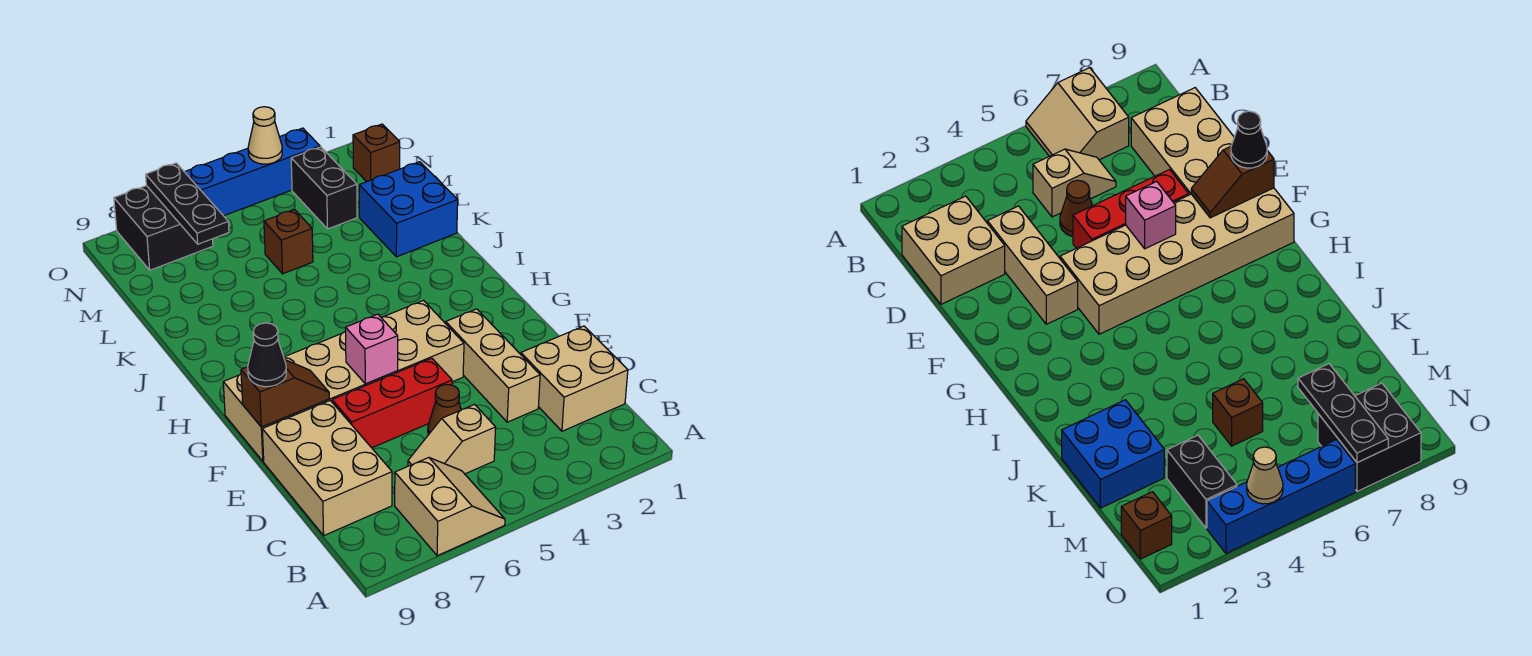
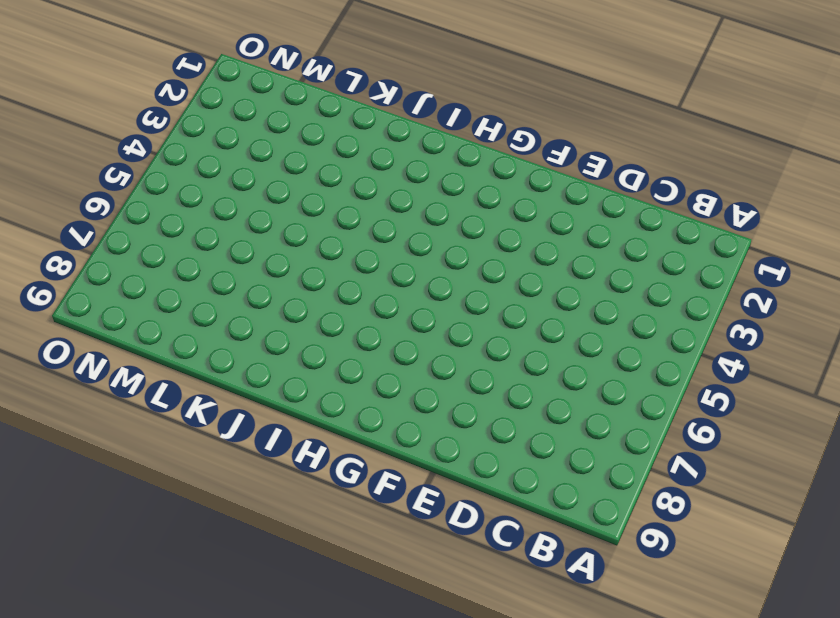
none -> tan 2x2 slope [395,458,505,556]
none -> tan 2x2 brick [521,326,628,431]
none -> tan 1x2 slope [408,404,496,474]

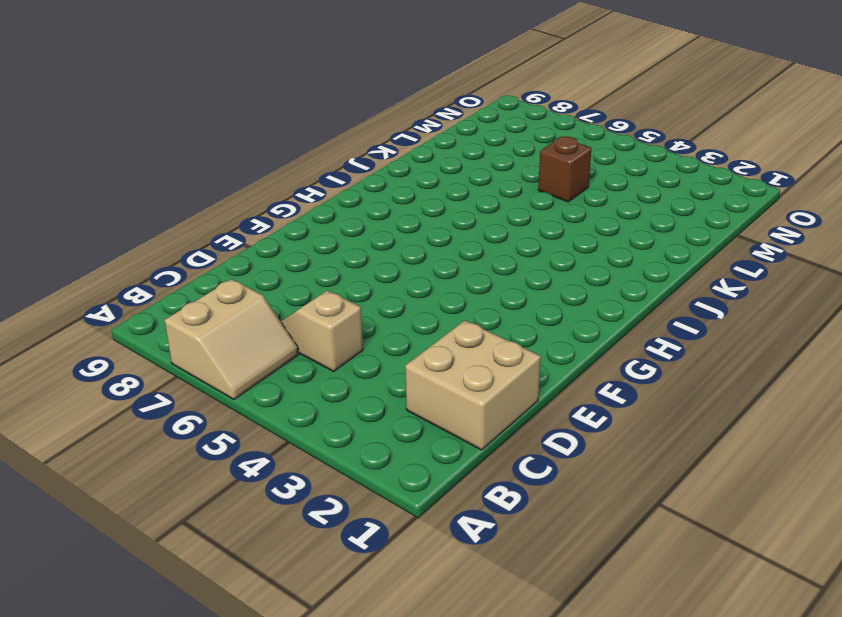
none -> tan 2x3 brick [262,401,392,535]
none -> tan 1x3 brick [446,309,540,422]
none -> brown 1x1 cone [428,385,461,435]

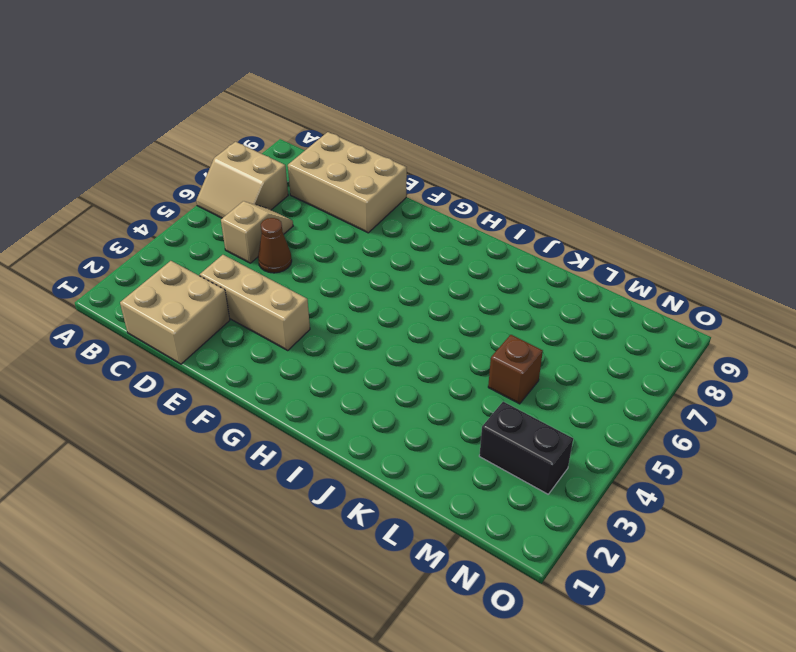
none -> red 1x3 brick [332,358,452,448]
none -> tan 2x6 brick [223,301,464,461]
none -> blue 2x2 brick [359,162,458,257]

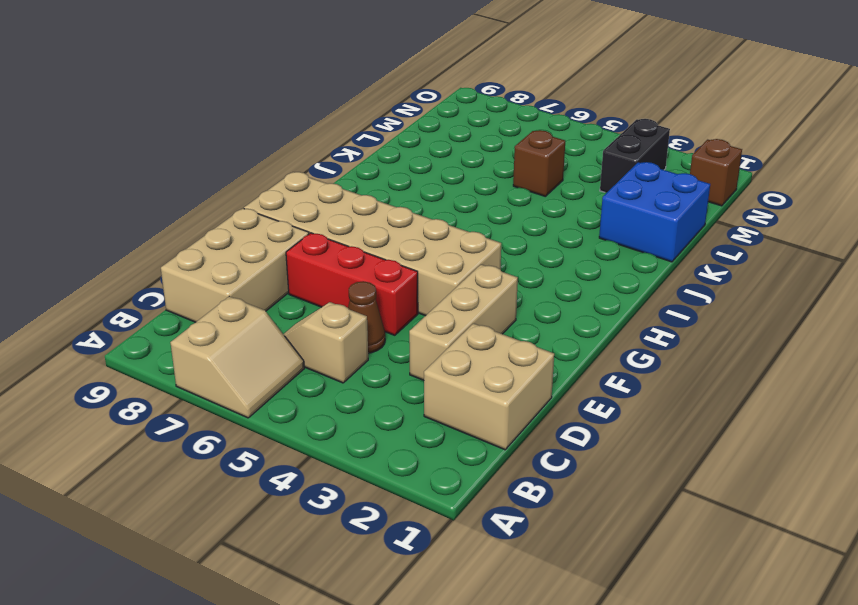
none -> black 2x2 brick [114,186,213,270]
none -> blue 1x4 brick [185,128,320,216]
none -> pink 1x1 brick [346,314,398,384]

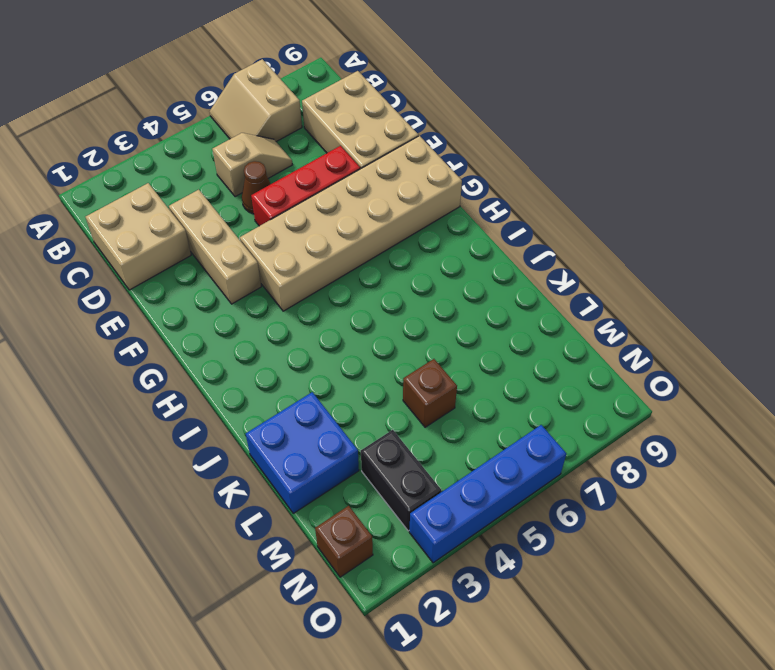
none -> black 2x2 brick [114,186,213,270]
none -> pink 1x1 brick [346,314,398,384]
none -> brown 1x2 slope [241,359,329,427]

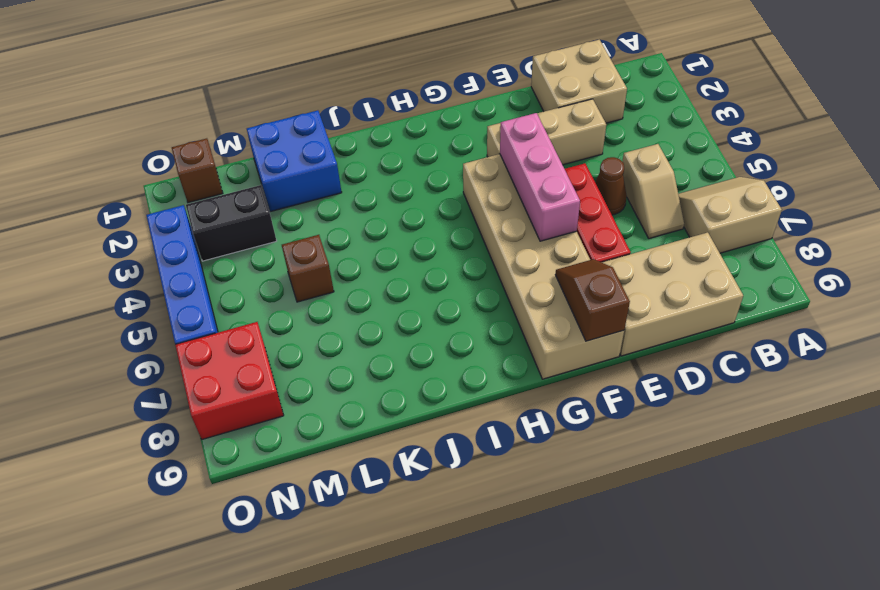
pink 1x3 brick [500,113,580,241] -> pink 1x1 brick [346,314,398,384]
red 2x2 brick [175,322,284,439] -> black 2x2 brick [114,186,213,270]
none -> black 1x3 plate [146,163,229,244]
none -> tan 1x1 cone [248,107,282,164]
none -> black 1x1 cone [248,323,286,387]

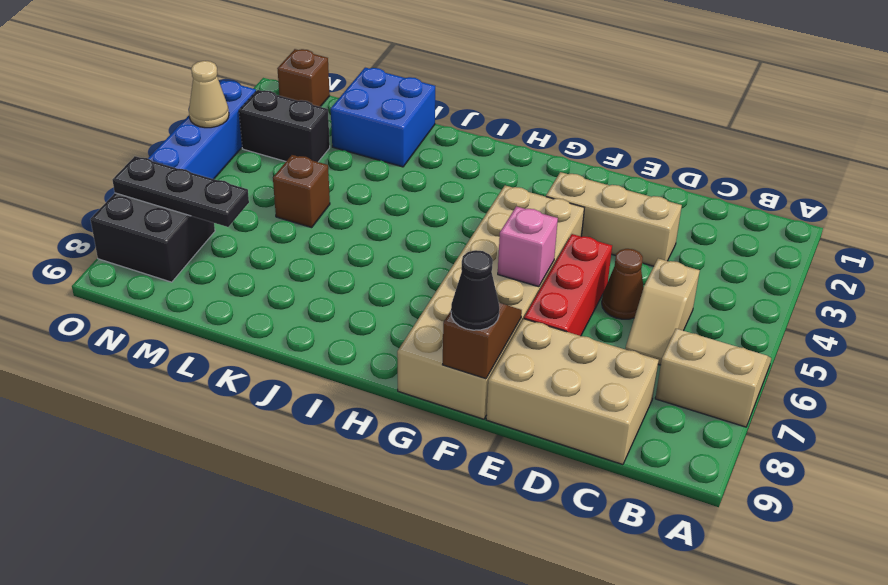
none -> tan 2x2 brick [521,326,628,431]

